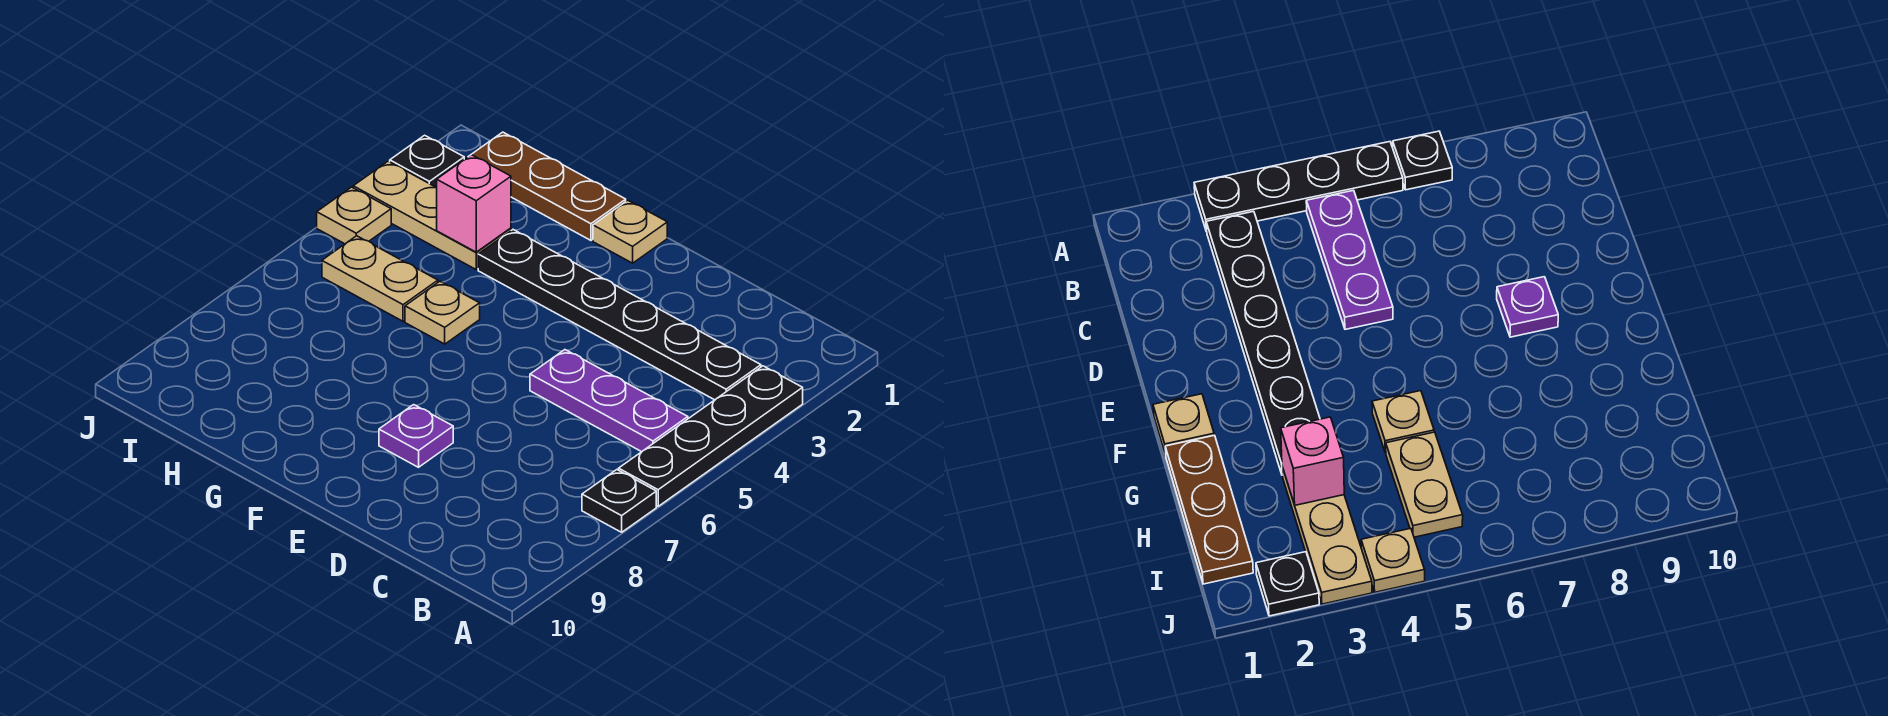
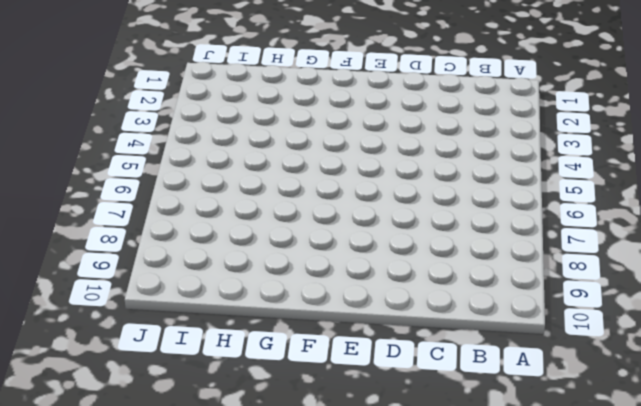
none -> black 1x4 plate [619,366,803,506]
none -> black 1x1 plate [582,470,656,532]
none -> black 1x6 plate [478,230,761,400]

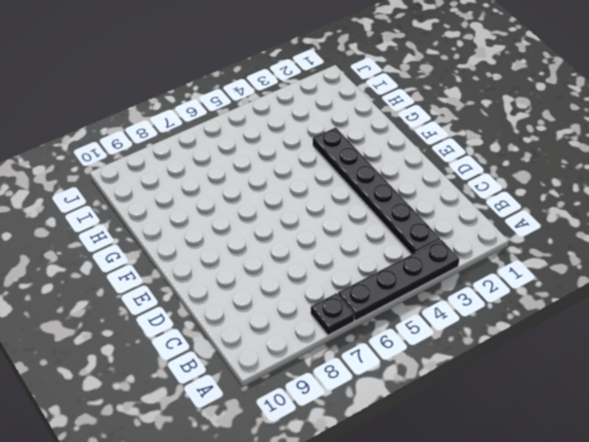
none -> purple 1x3 plate [530,350,688,452]
none -> purple 1x1 plate [379,405,453,467]
none -> tan 1x1 plate [593,200,667,263]

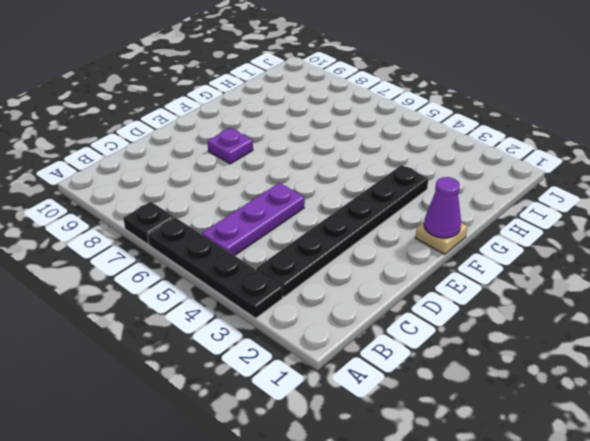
purple 1x1 cone [424,177,461,238] -> none
none -> brown 1x3 plate [471,132,626,240]
none -> tan 1x1 plate [405,281,480,344]
none -> tan 1x3 plate [353,161,511,269]

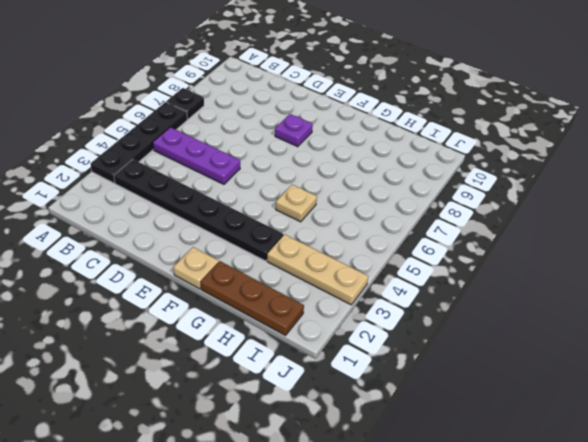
none -> tan 1x2 plate [322,236,438,321]
none -> black 1x1 plate [390,135,464,188]
none -> tan 1x1 plate [317,187,391,244]

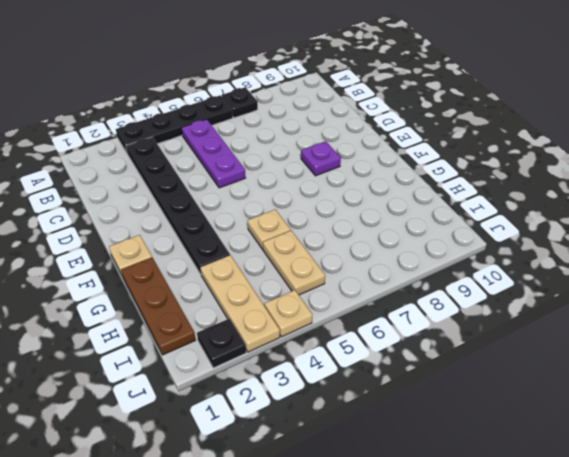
none -> pink 1x1 brick [437,155,511,252]

